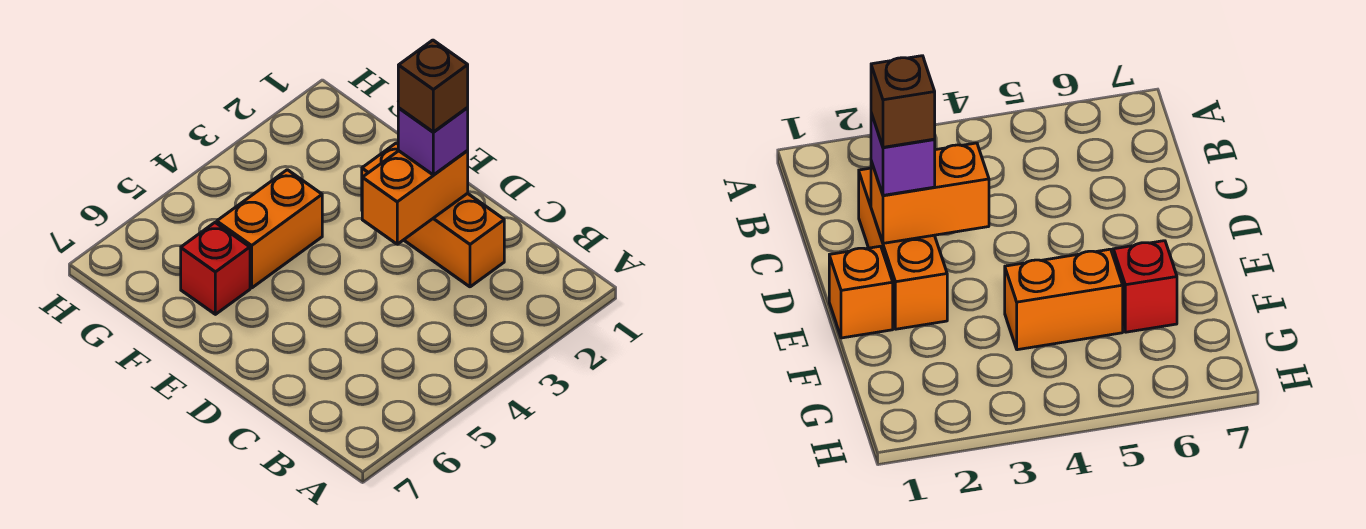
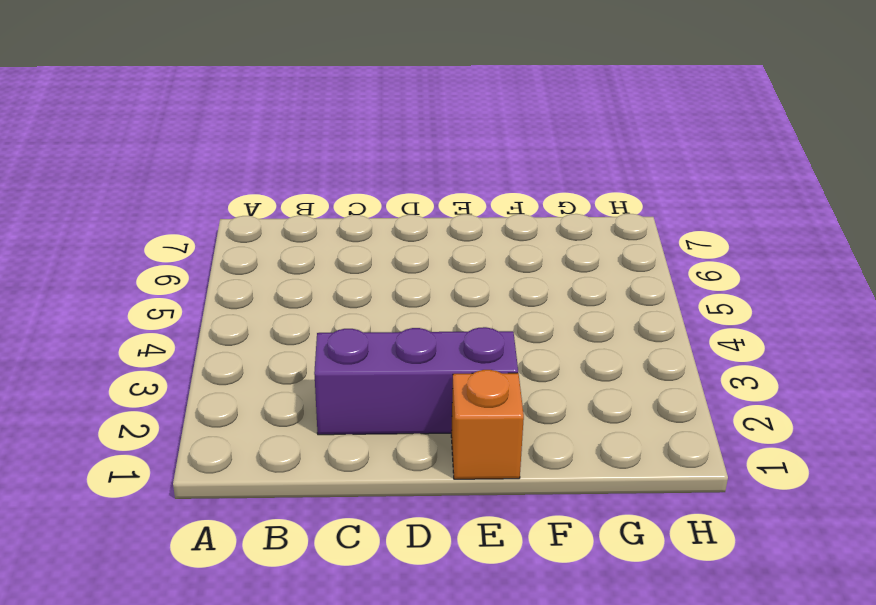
purple 1x3 brick [314,327,518,435] -> orange 1x3 brick [362,143,504,287]
none -> orange 1x2 brick [217,170,322,288]
none -> red 1x1 brick [181,223,250,314]

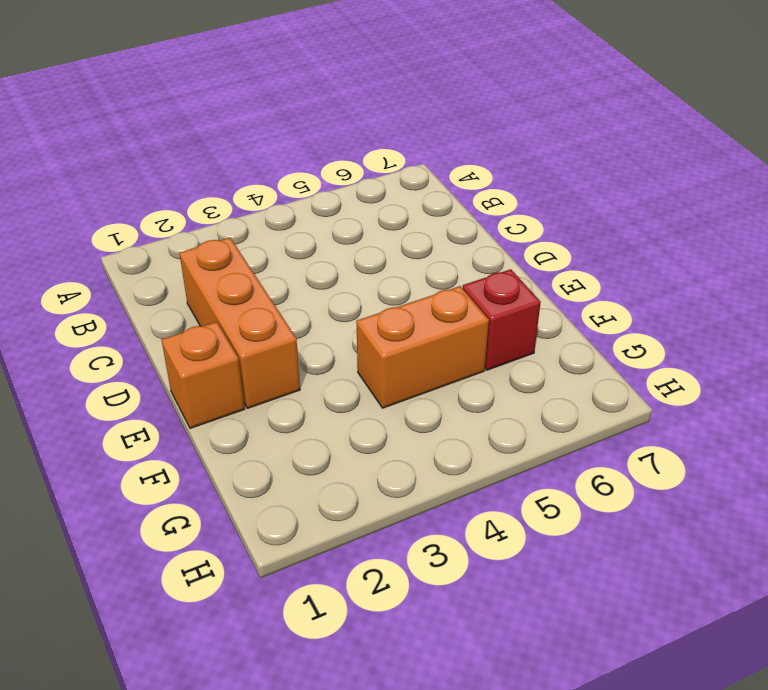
none -> orange 1x2 brick [362,151,468,244]
none -> purple 1x1 brick [398,108,468,175]

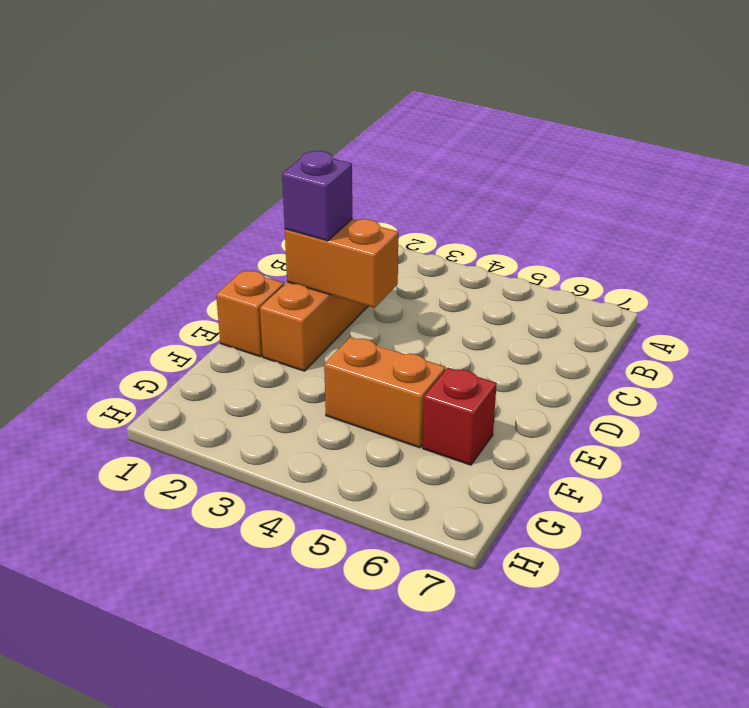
none -> brown 1x1 brick [398,40,468,132]

